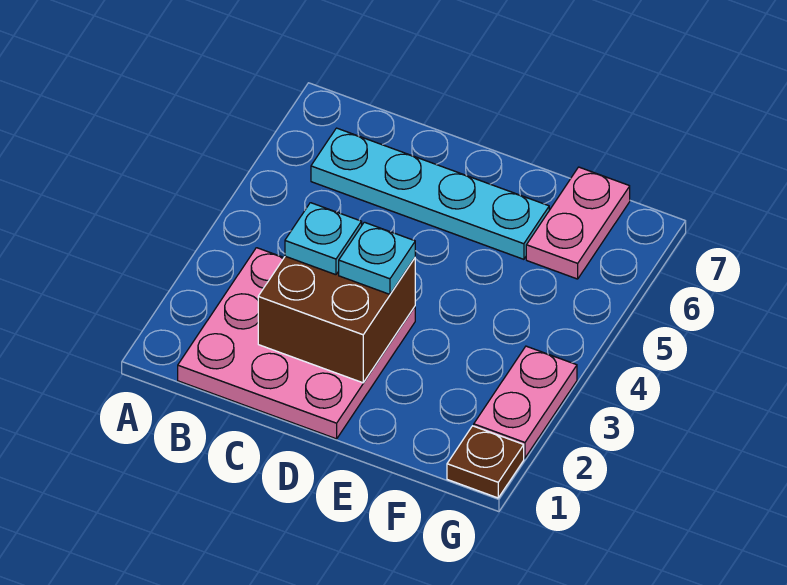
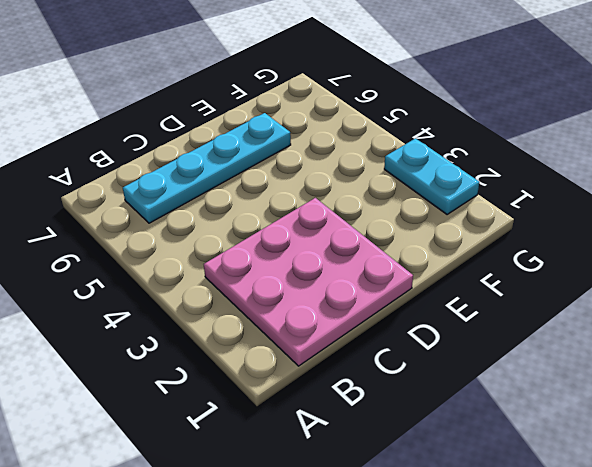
cyan 1x2 plate [384,138,479,215] -> pink 1x2 plate [474,346,577,458]
none -> pink 1x2 plate [526,167,630,279]
none -> brown 1x1 plate [447,426,524,498]

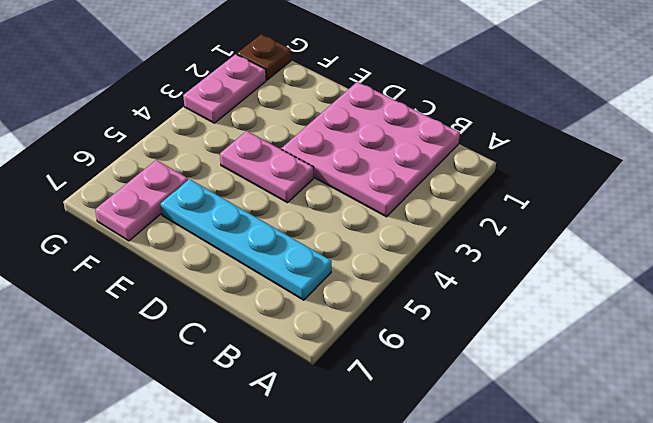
pink 1x2 plate [220,131,314,203] -> none
none -> brown 2x2 brick [258,256,415,383]
none -> cyan 1x1 plate [285,203,362,275]

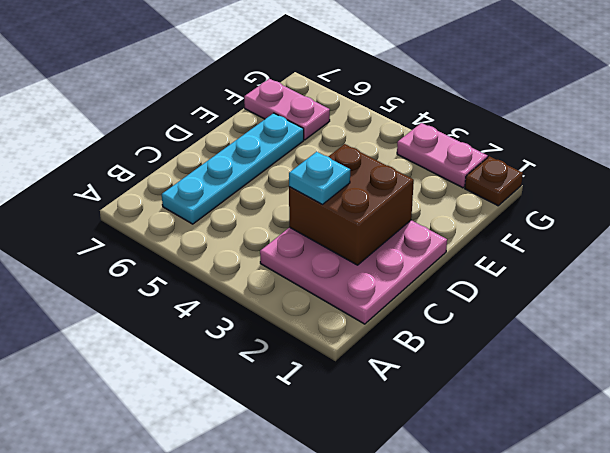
none -> cyan 1x1 plate [339,222,415,294]

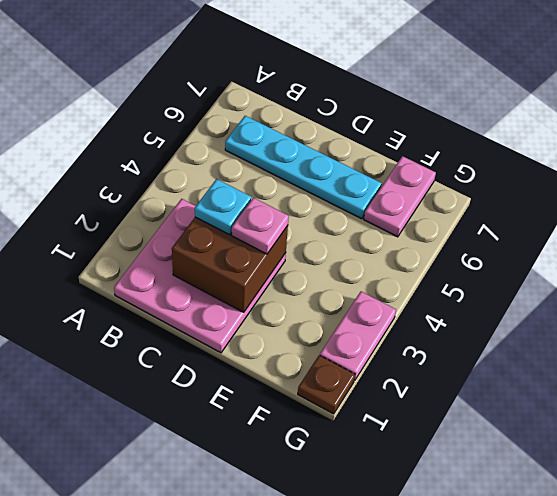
pink 1x1 plate [232,198,289,254] -> cyan 1x1 plate [339,222,415,294]

